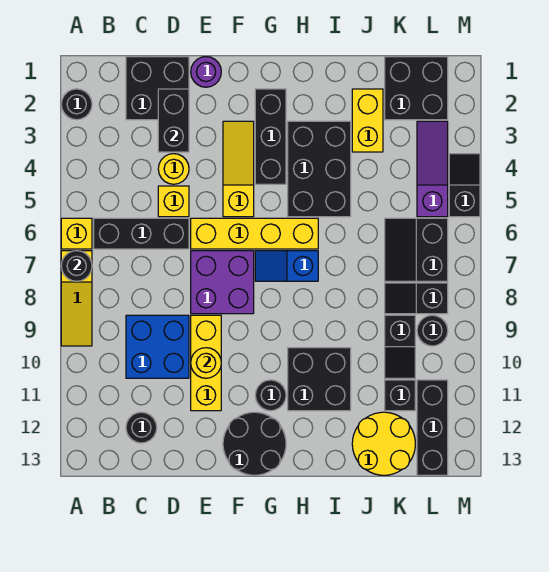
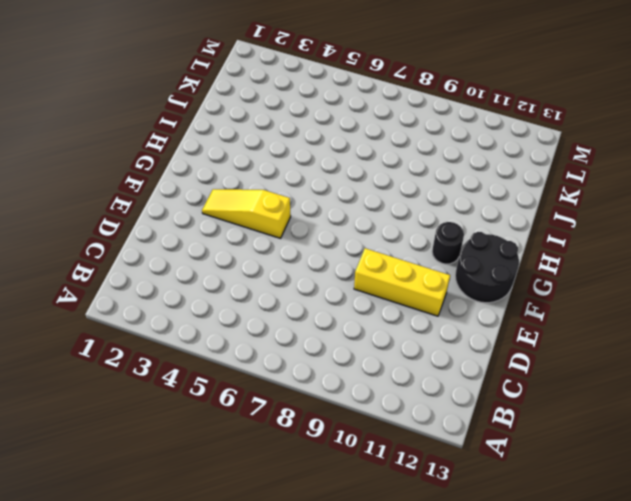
none -> black 1x1 round brick [61,89,92,120]
none -> yellow 1x1 brick [61,218,92,249]
none -> yellow 1x3 slope [61,251,92,346]
none -> black 1x3 brick [94,218,189,249]

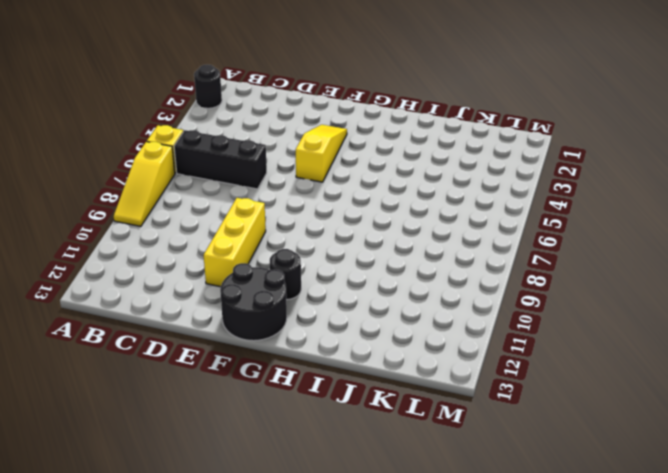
none -> black 2x2 brick [126,57,189,120]
none -> blue 2x2 brick [126,315,189,378]
none -> black 1x1 round brick [126,412,157,443]
none -> yellow 1x1 round brick [158,154,189,184]

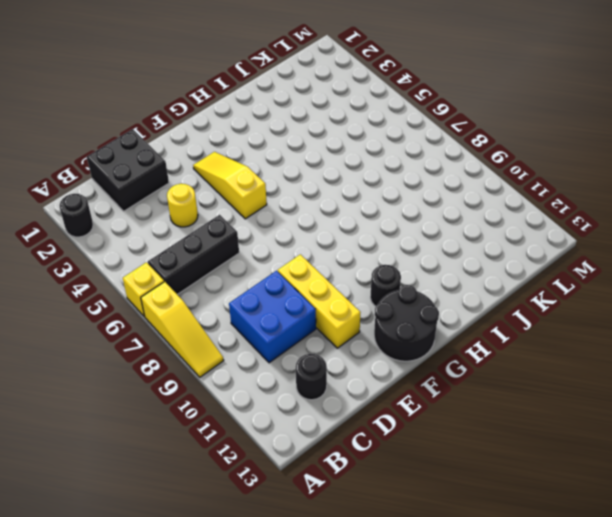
none -> yellow 1x1 brick [158,186,189,217]
none -> purple 1x1 round brick [191,57,221,87]
none -> yellow 1x4 brick [191,218,318,249]
none -> purple 2x2 brick [191,251,254,314]

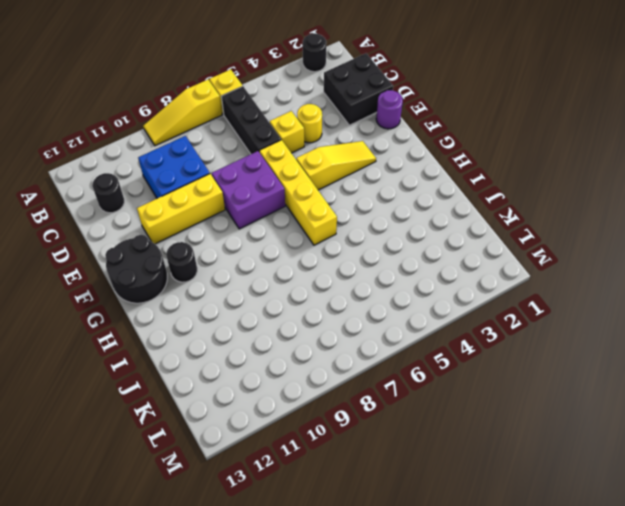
none -> black 1x3 brick [255,89,286,184]
none -> blue 1x2 slope [255,251,318,281]
none -> black 2x3 brick [288,121,351,217]
none -> black 2x2 brick [288,348,351,411]

